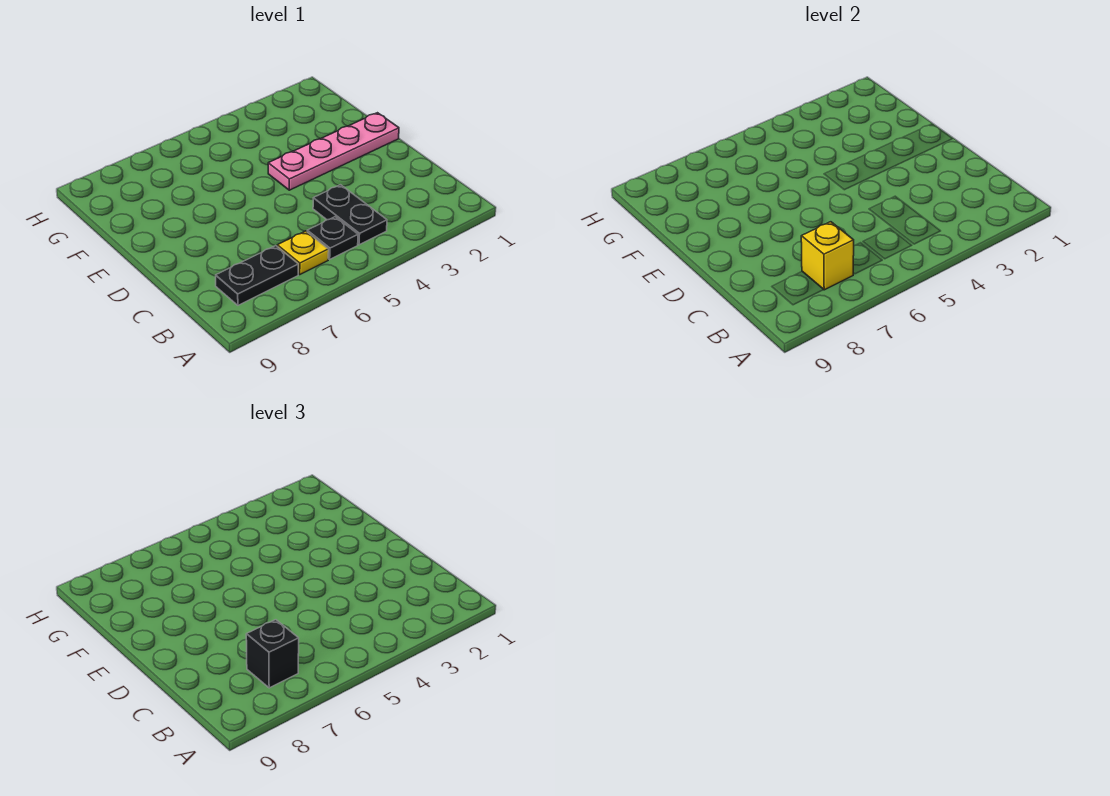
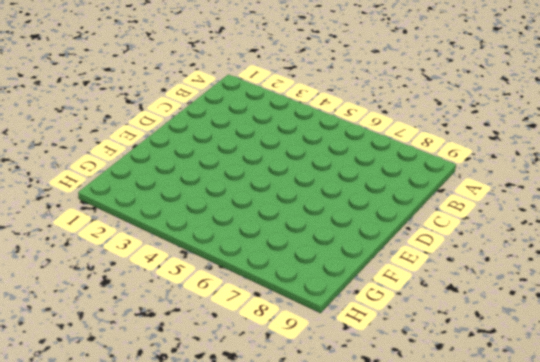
none -> black 1x2 plate [313,185,387,245]
none -> black 1x1 plate [307,217,358,259]

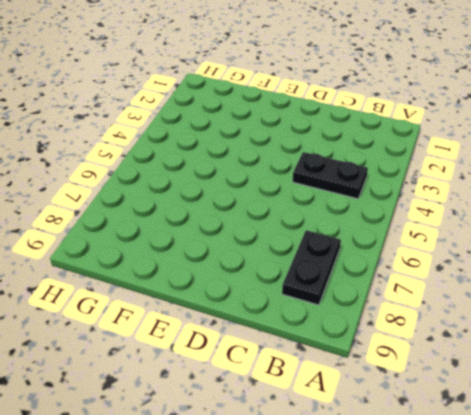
none -> black 1x1 plate [307,217,358,259]
none -> yellow 1x1 plate [277,231,329,274]

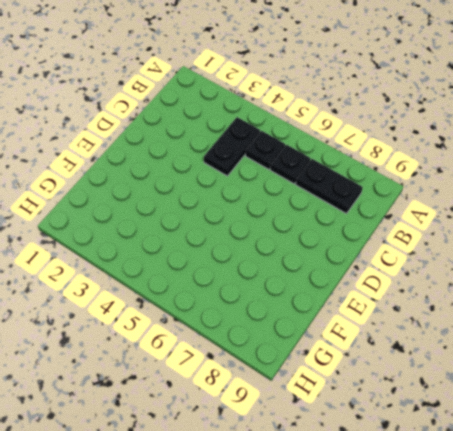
black 1x1 plate [270,145,310,184] -> yellow 1x1 plate [277,231,329,274]
none -> pink 1x4 plate [268,113,399,190]
none -> yellow 1x1 brick [801,222,854,290]

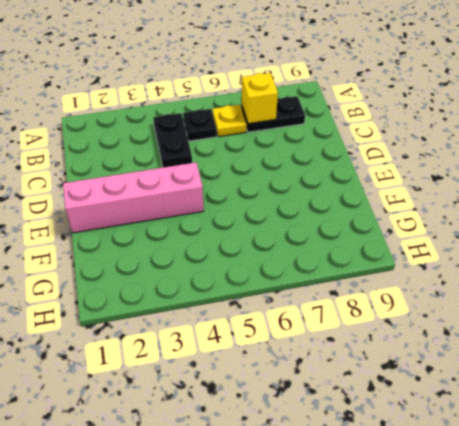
pink 1x4 brick [63,162,204,233] -> pink 1x4 plate [268,113,399,190]
none -> black 1x1 brick [246,620,299,688]

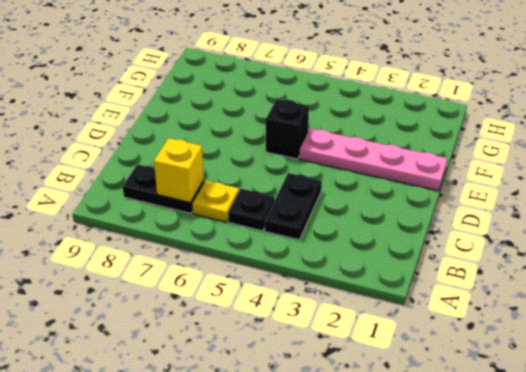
black 1x1 brick [266,99,309,159] -> black 1x1 brick moved to [246,620,299,688]

